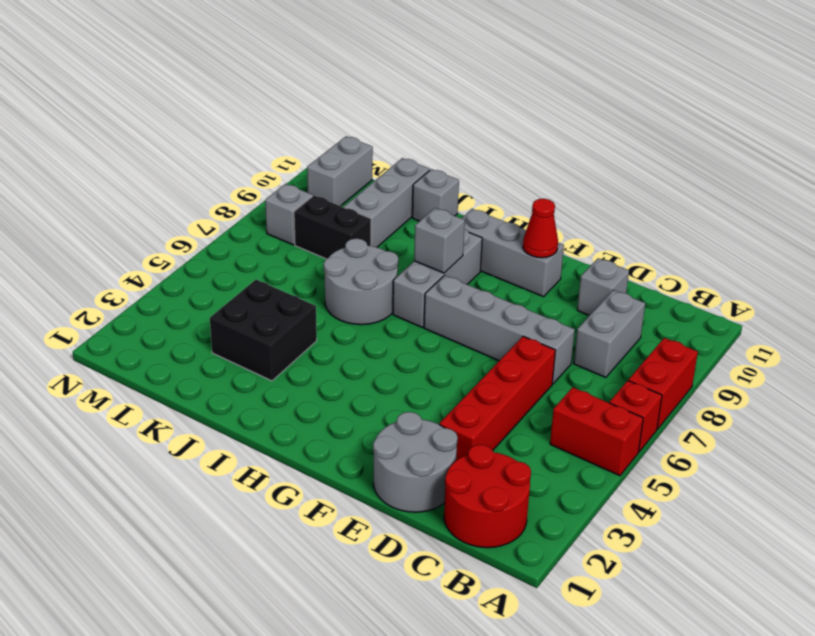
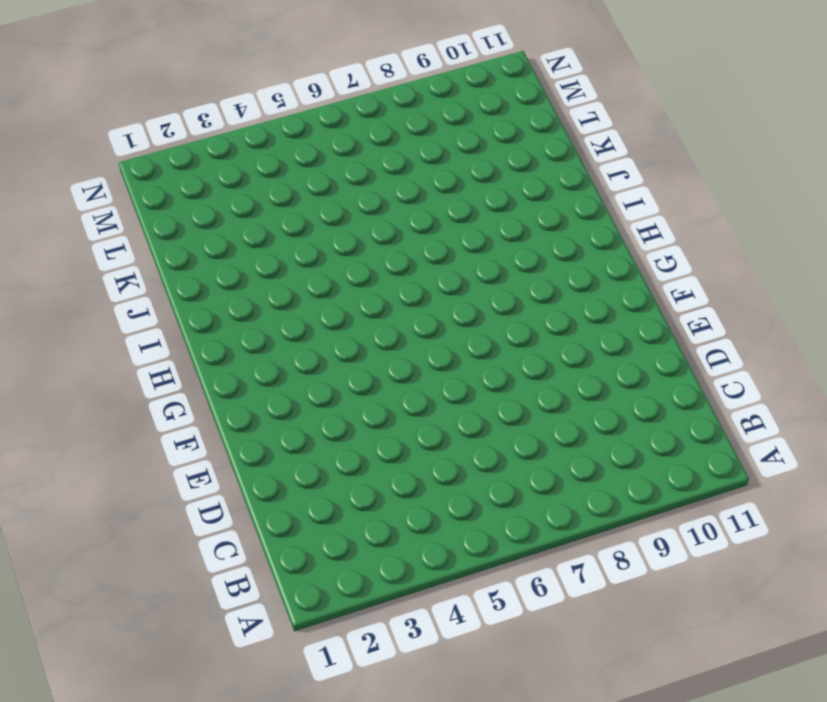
none -> red 1x2 brick [550,387,643,476]
none -> red 1x1 brick [609,381,662,452]
none -> red 1x2 brick [628,338,698,429]

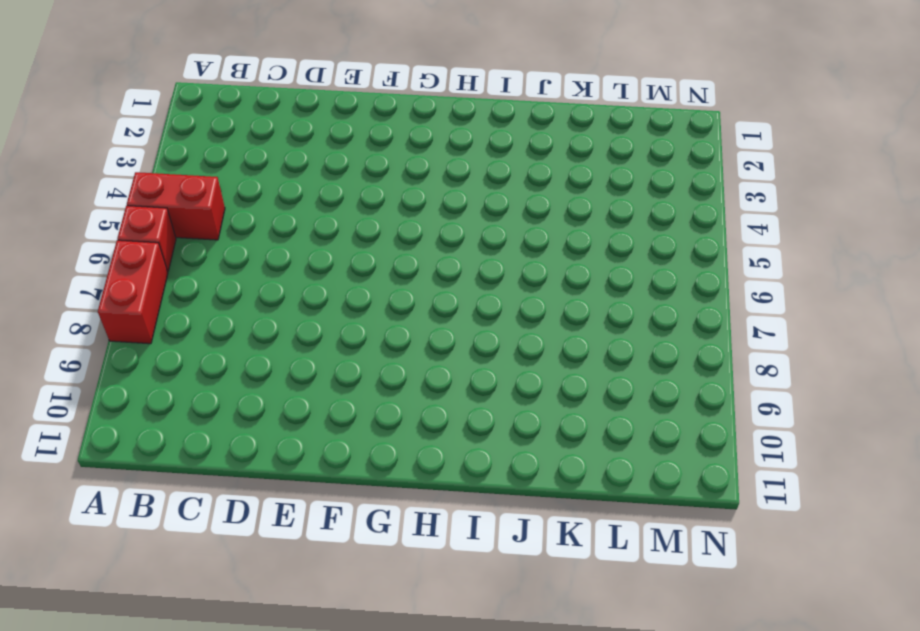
none -> red 2x2 round brick [444,445,531,548]
none -> grey 1x2 brick [574,290,645,378]
none -> grey 2x2 round brick [373,412,458,512]

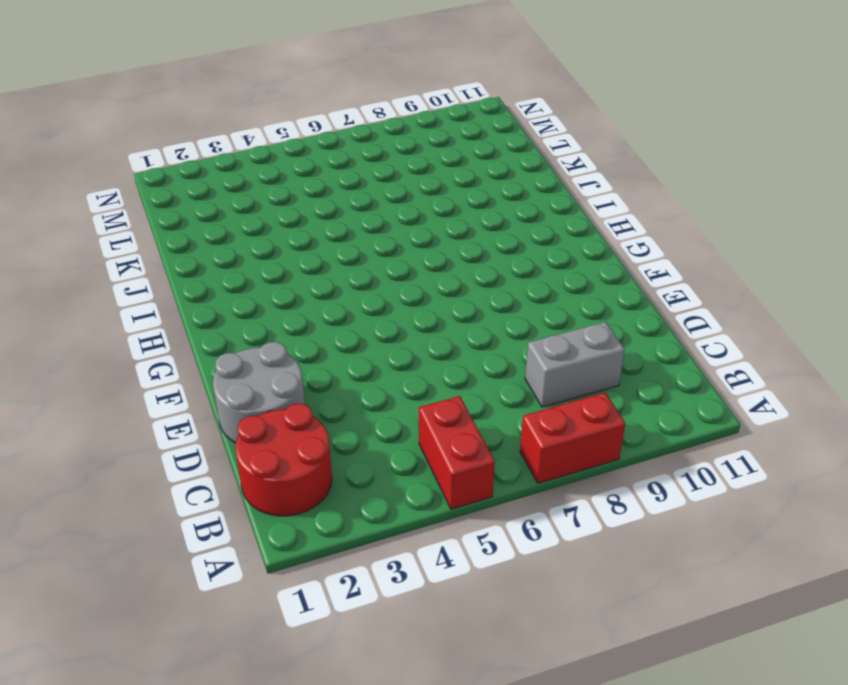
none -> red 1x1 brick [609,381,662,452]
none -> red 1x4 brick [439,336,555,460]
none -> grey 1x4 brick [424,275,575,384]

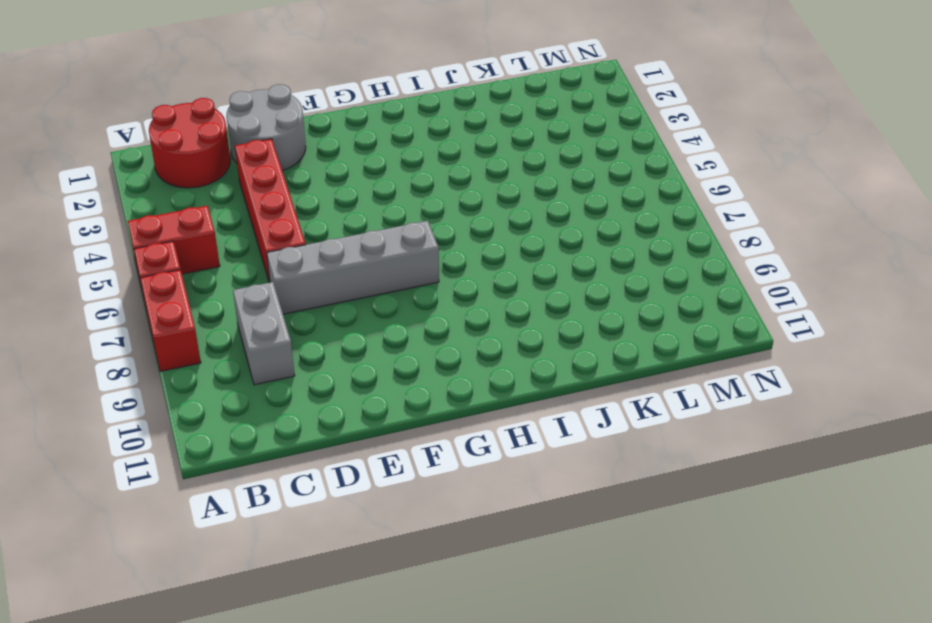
none -> grey 1x1 brick [577,258,629,316]
none -> grey 1x3 brick [462,209,564,297]
none -> grey 1x3 brick [393,229,482,328]

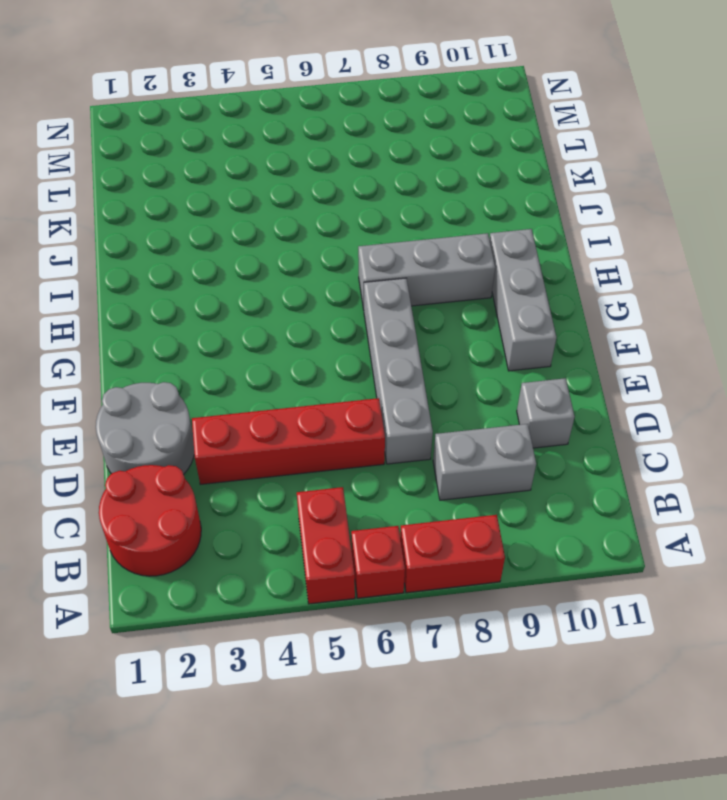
none -> grey 2x2 round brick [324,238,398,325]
none -> black 2x2 brick [210,280,317,381]
none -> grey 1x1 brick [412,169,459,221]

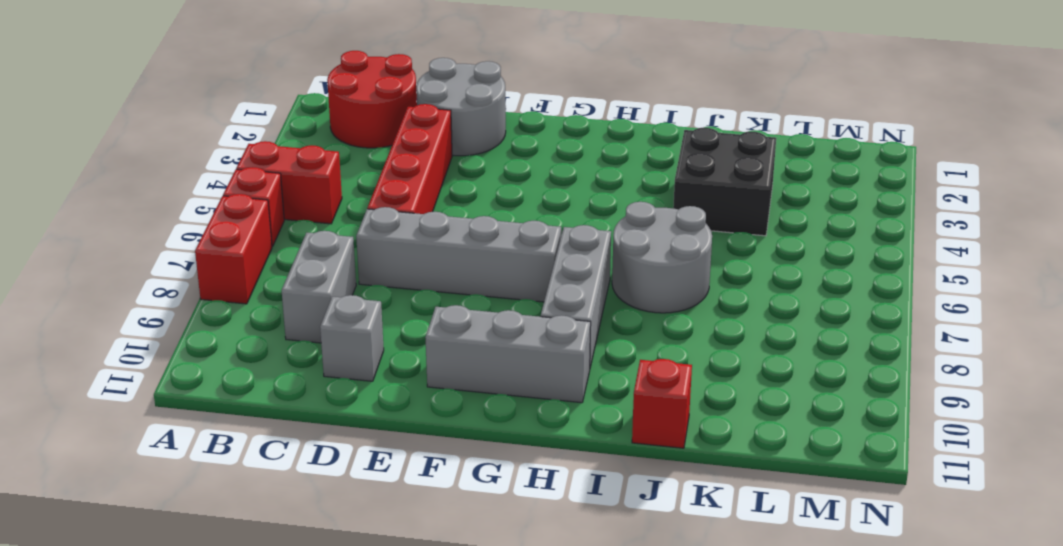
red 1x1 brick [632,359,692,448] -> grey 1x1 brick [412,169,459,221]
none -> black 1x2 brick [294,195,371,259]
none -> grey 1x3 brick [344,158,430,247]
none -> grey 1x1 brick [265,184,313,245]

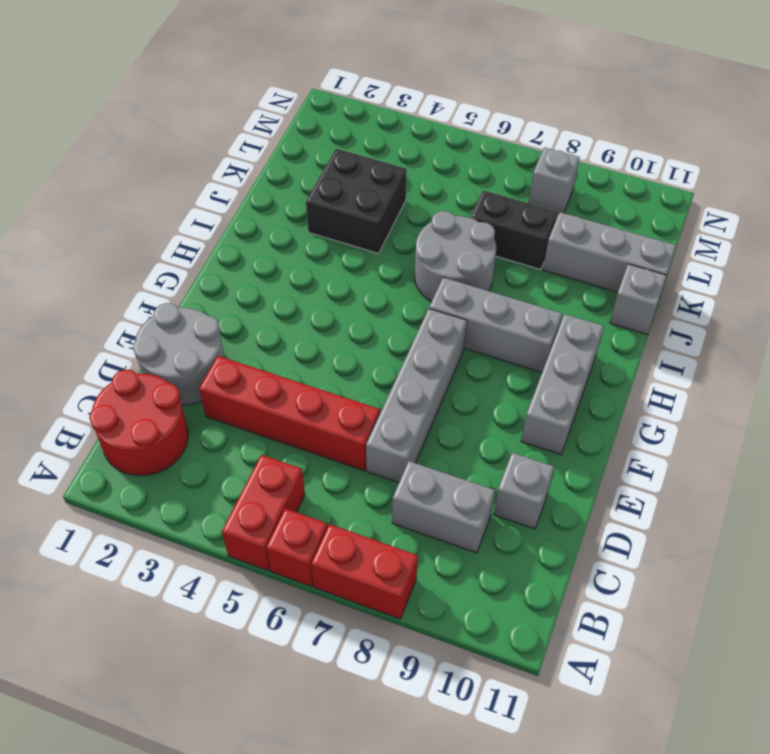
black 1x2 brick [471,190,557,270] -> black 1x2 brick turned to [294,195,371,259]
none -> grey 1x2 brick [307,136,373,206]
none -> red 1x1 cone [523,199,558,258]
none -> grey 1x1 brick [414,208,465,273]

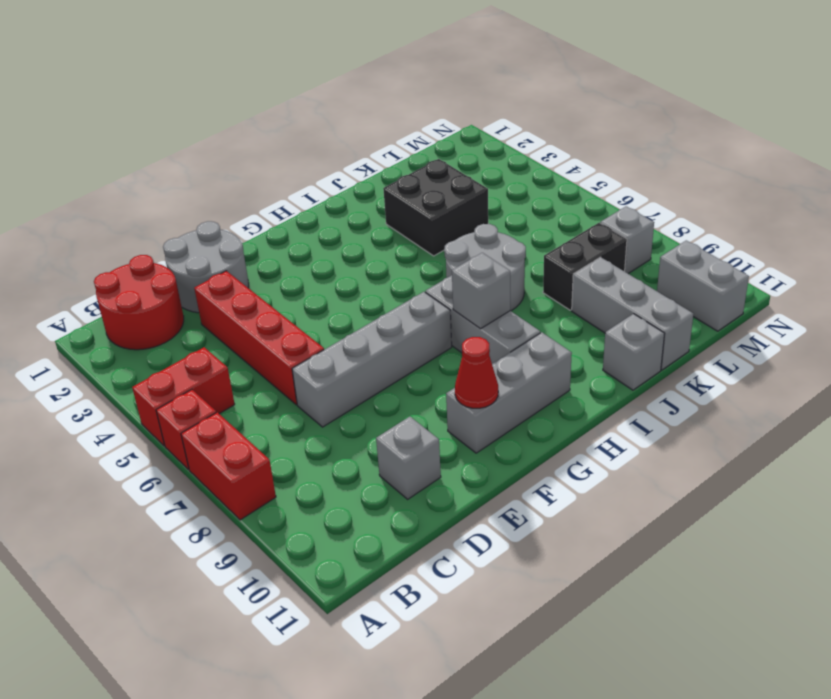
none -> grey 1x2 brick [574,290,645,378]

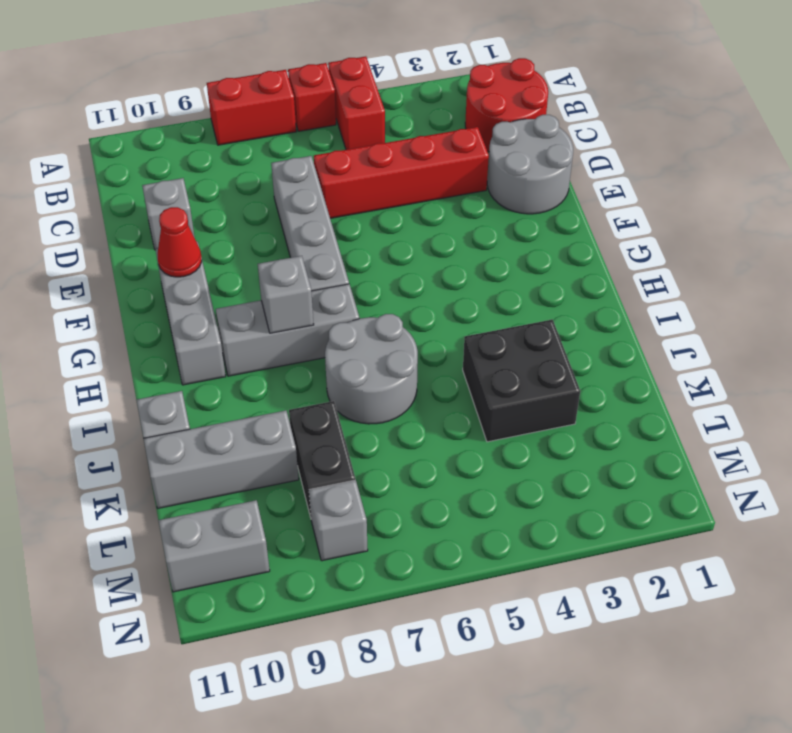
none -> grey 1x2 brick [574,290,645,378]

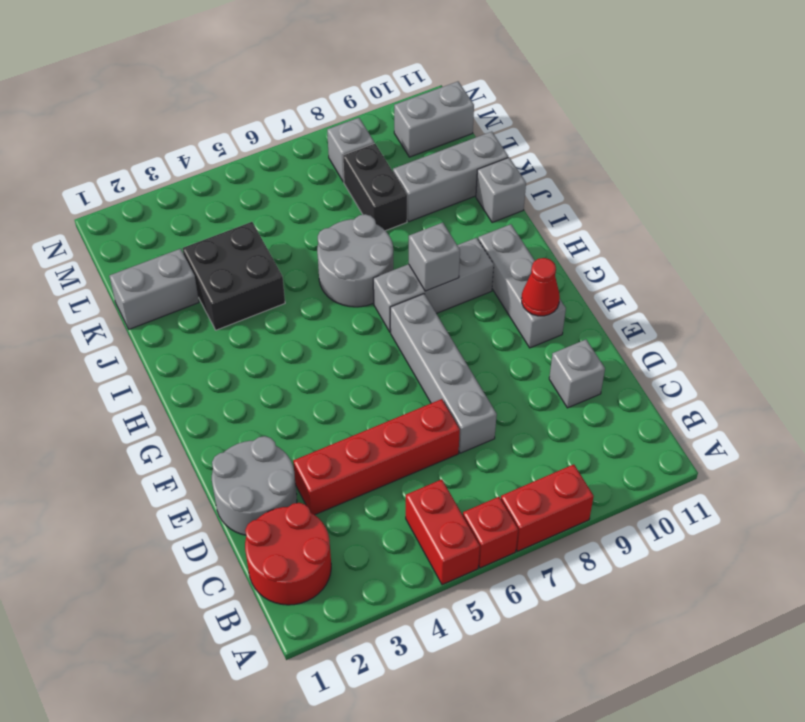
grey 1x2 brick [110,249,199,329] -> grey 1x2 brick moved to [574,290,645,378]

